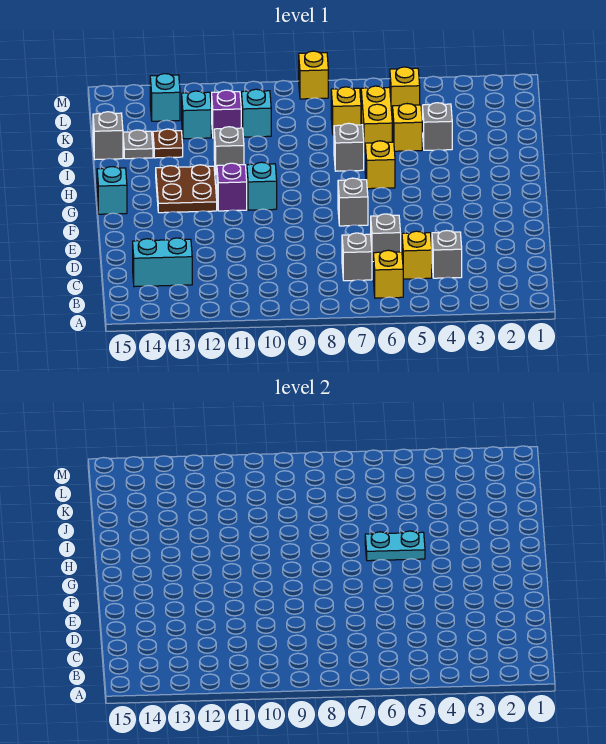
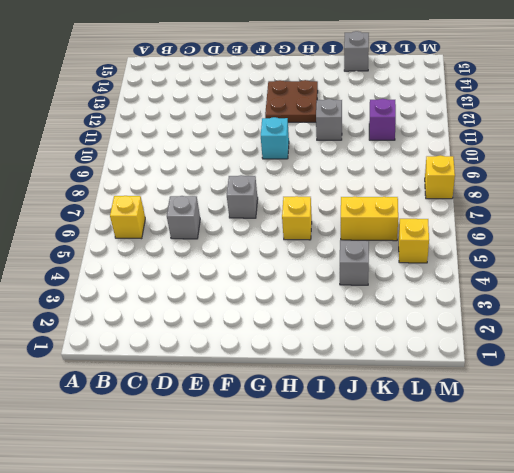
none -> grey 1x1 brick [432,231,462,278]
none -> yellow 1x1 brick [402,231,432,279]
none -> grey 1x1 brick [342,233,372,281]

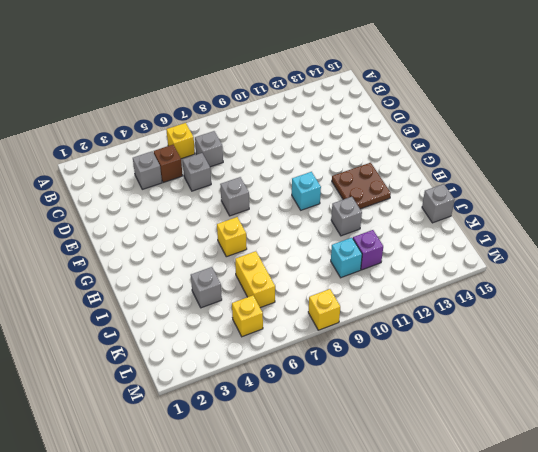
brown 1x1 brick [154,145,183,183] -> yellow 1x1 brick [402,231,432,279]
none -> cyan 1x2 brick [133,238,192,287]
none -> purple 1x1 brick [217,163,247,211]
none -> cyan 1x1 brick [97,167,127,214]

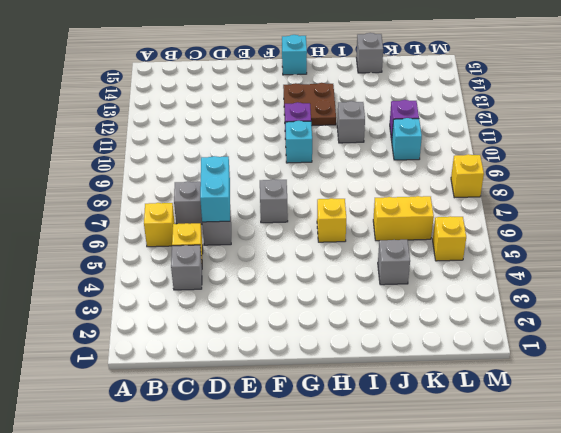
cyan 1x2 brick [200,156,230,222] -> cyan 1x2 brick moved to [133,238,192,287]
none -> grey 1x1 brick [334,123,364,171]
none -> yellow 1x1 brick [393,104,422,151]
none -> brown 1x1 plate [153,129,183,158]

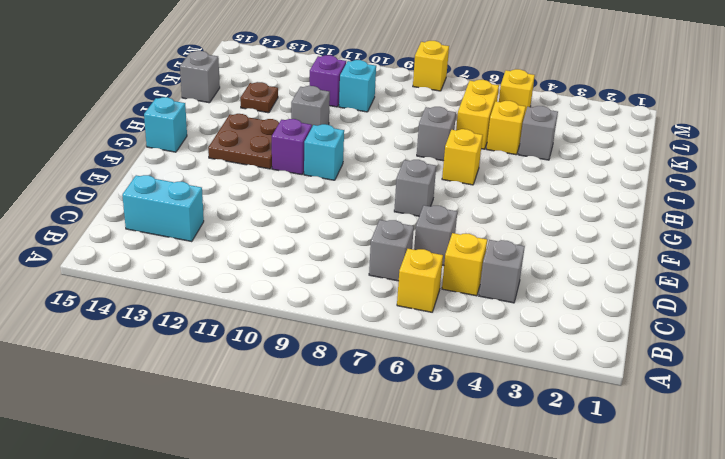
none -> grey 1x1 plate [123,130,153,159]
none -> yellow 1x1 brick [331,87,361,135]
none -> cyan 1x1 brick [182,91,211,139]

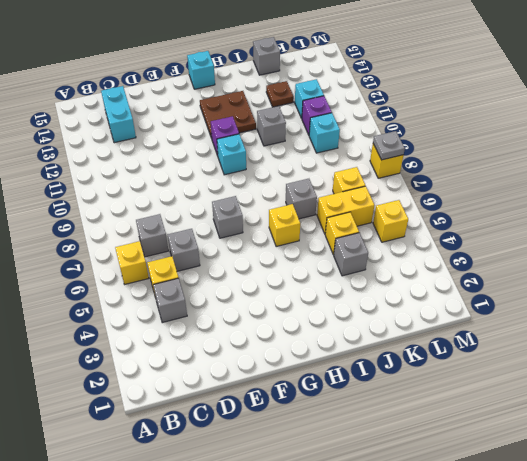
grey 1x1 plate [373,131,405,160] -> grey 1x1 plate moved to [123,130,153,159]
none -> cyan 1x1 brick [150,74,180,121]
none -> cyan 1x2 plate [365,531,425,561]

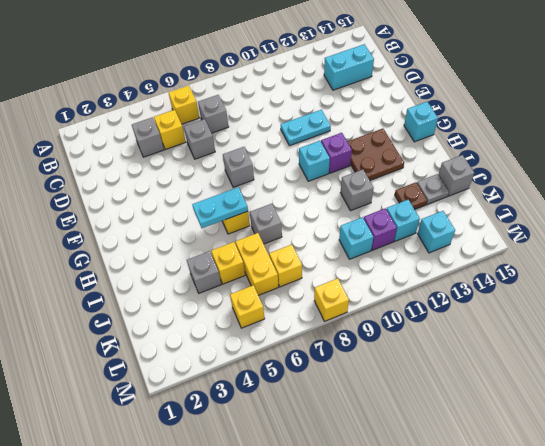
cyan 1x2 plate [281,110,331,146] -> none

